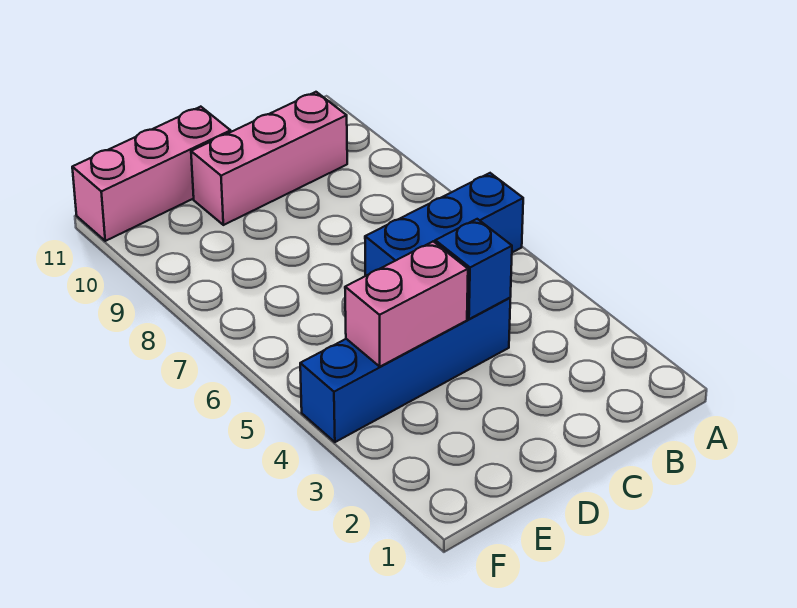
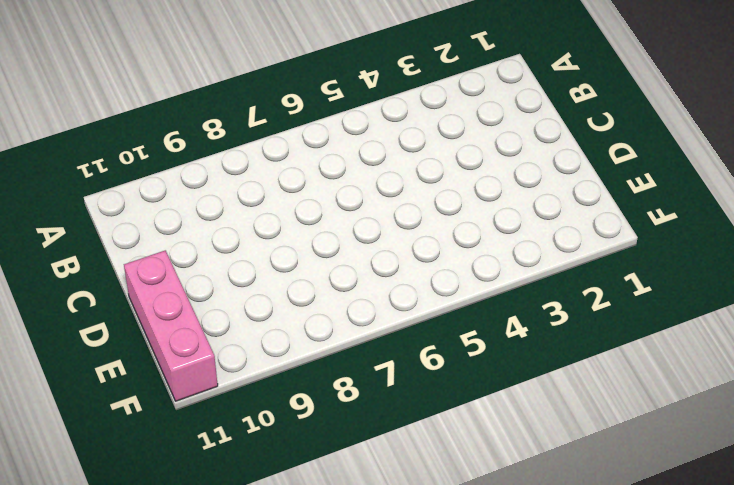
none -> blue 1x3 brick [365,173,523,276]
none -> pink 1x3 brick [191,92,347,225]

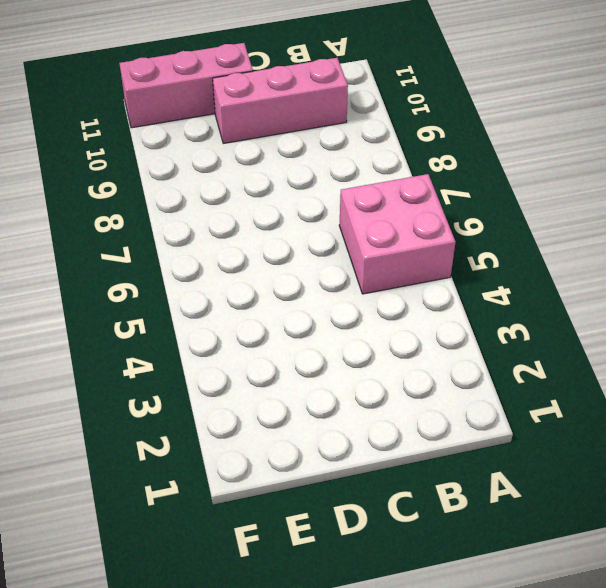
pink 2x2 brick [339,174,456,294] -> blue 1x3 brick [365,173,523,276]
none -> blue 1x4 brick [300,298,510,442]
none -> blue 1x1 brick [435,219,512,319]

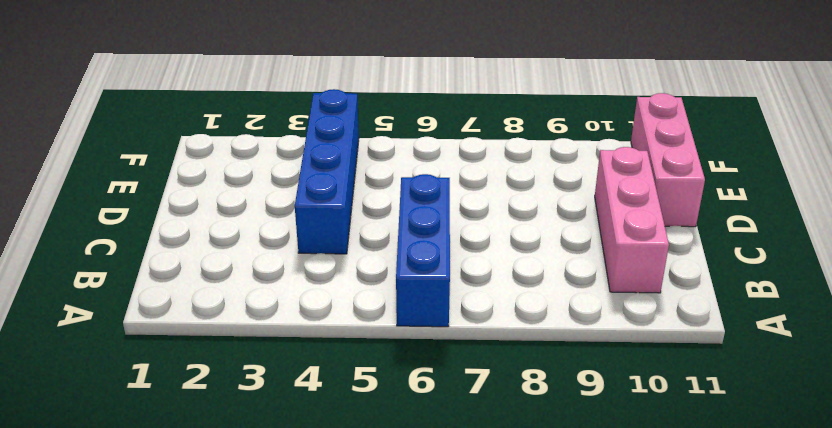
none -> blue 1x1 brick [435,219,512,319]
none -> pink 1x2 brick [345,241,468,367]

